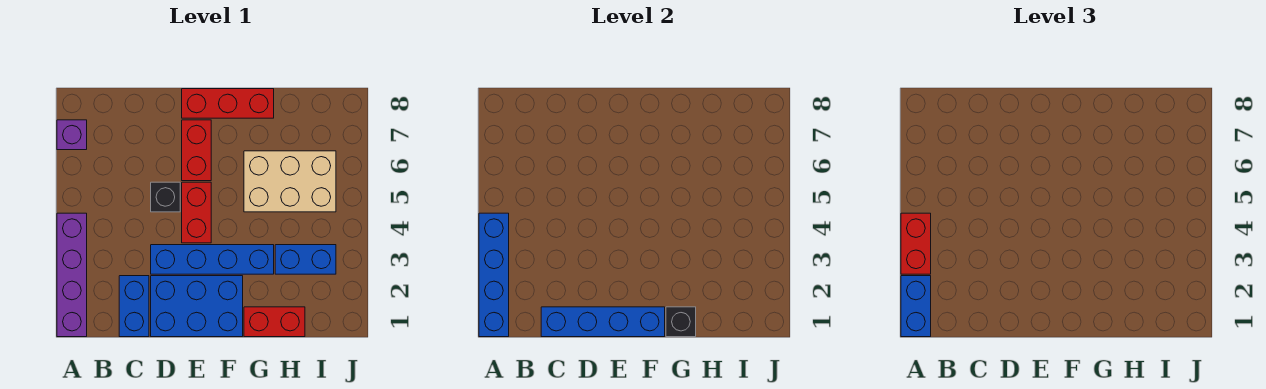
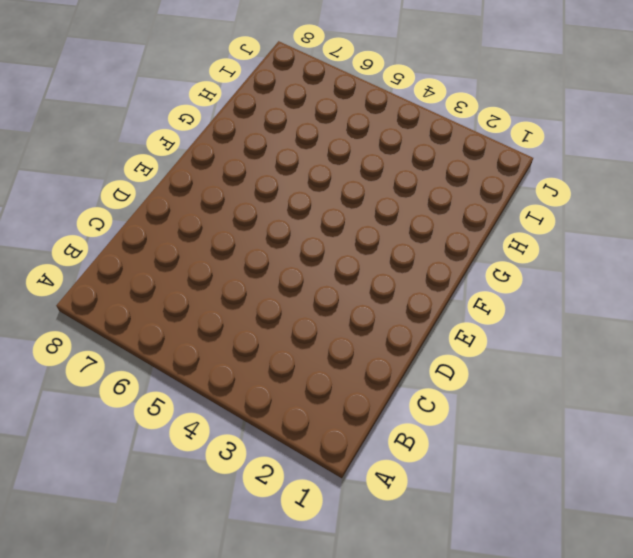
none -> purple 1x4 brick [57,213,87,337]
none -> purple 1x1 brick [57,120,87,150]
none -> blue 1x2 brick [119,276,149,337]

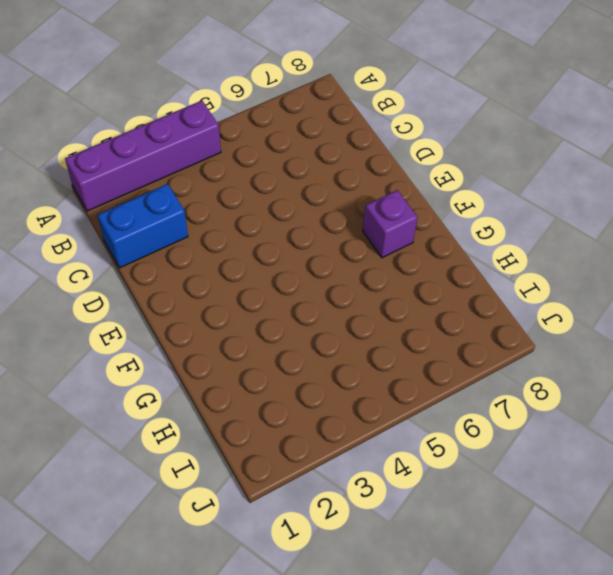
purple 1x1 brick [363,190,418,258] -> purple 1x1 brick moved to [57,120,87,150]
none -> blue 2x3 brick [151,276,243,337]
none -> blue 1x4 brick [151,245,274,274]
none -> black 1x1 brick [151,182,180,212]

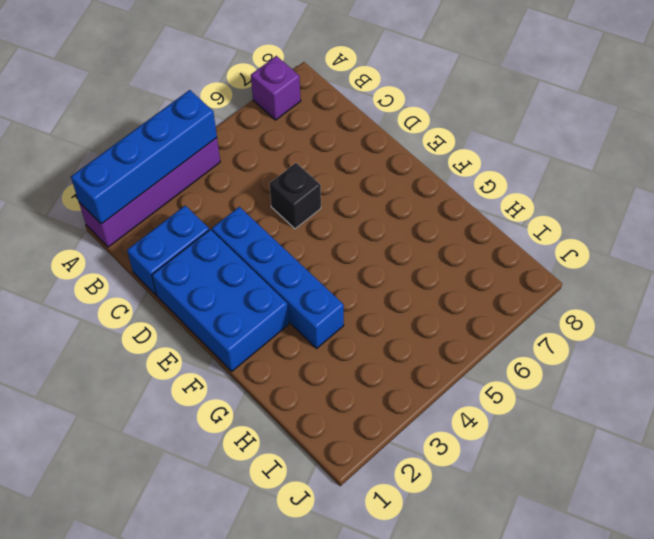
none -> red 1x2 brick [182,182,211,243]
none -> red 1x2 brick [182,120,211,181]
none -> red 1x3 brick [182,89,274,118]

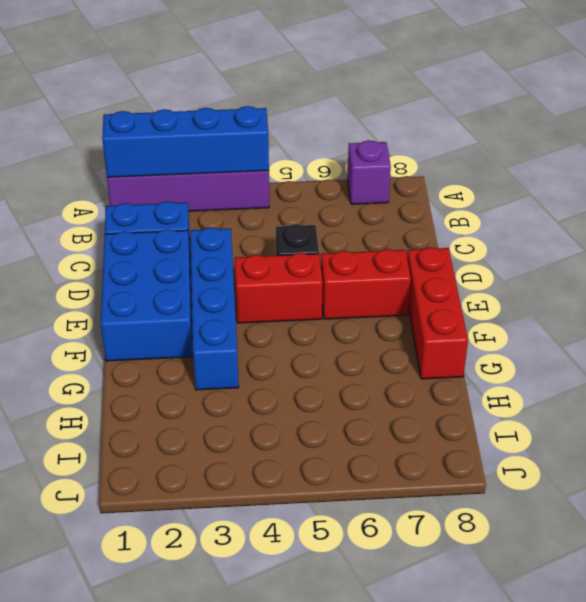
none -> red 1x2 brick [244,307,305,337]
none -> tan 2x3 brick [244,151,336,212]
none -> blue 1x2 brick [275,245,336,274]

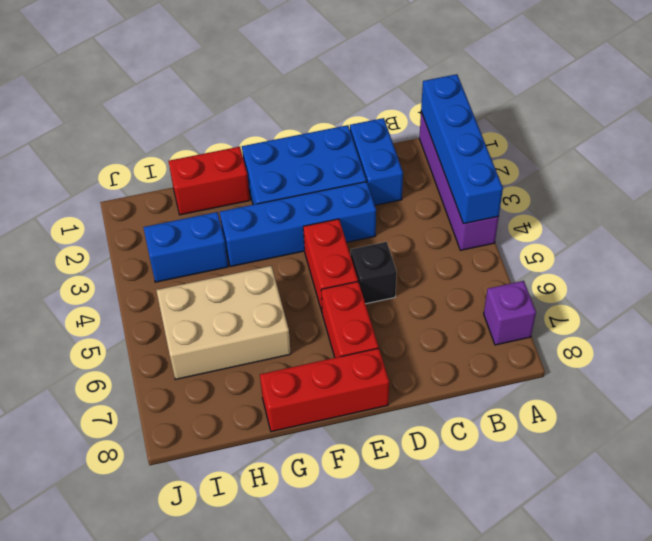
none -> blue 1x4 brick [541,307,665,337]
none -> black 1x1 brick [666,307,696,337]
none -> blue 1x2 brick [901,276,931,337]

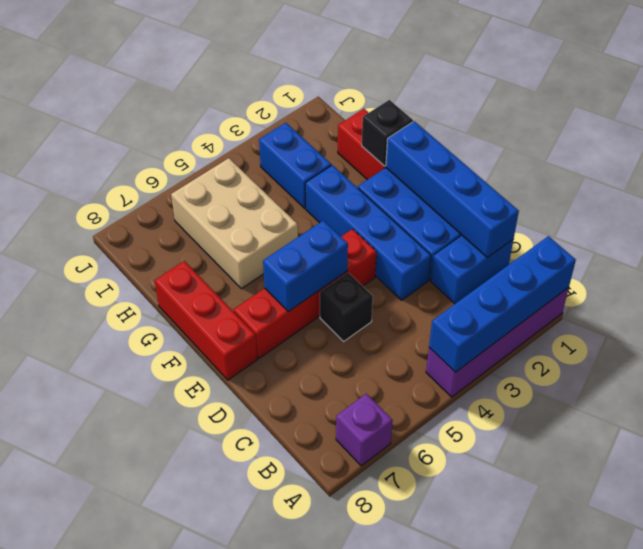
blue 1x2 brick [263,220,348,312] -> blue 1x2 brick moved to [901,276,931,337]
none -> red 1x2 brick [901,213,931,274]

